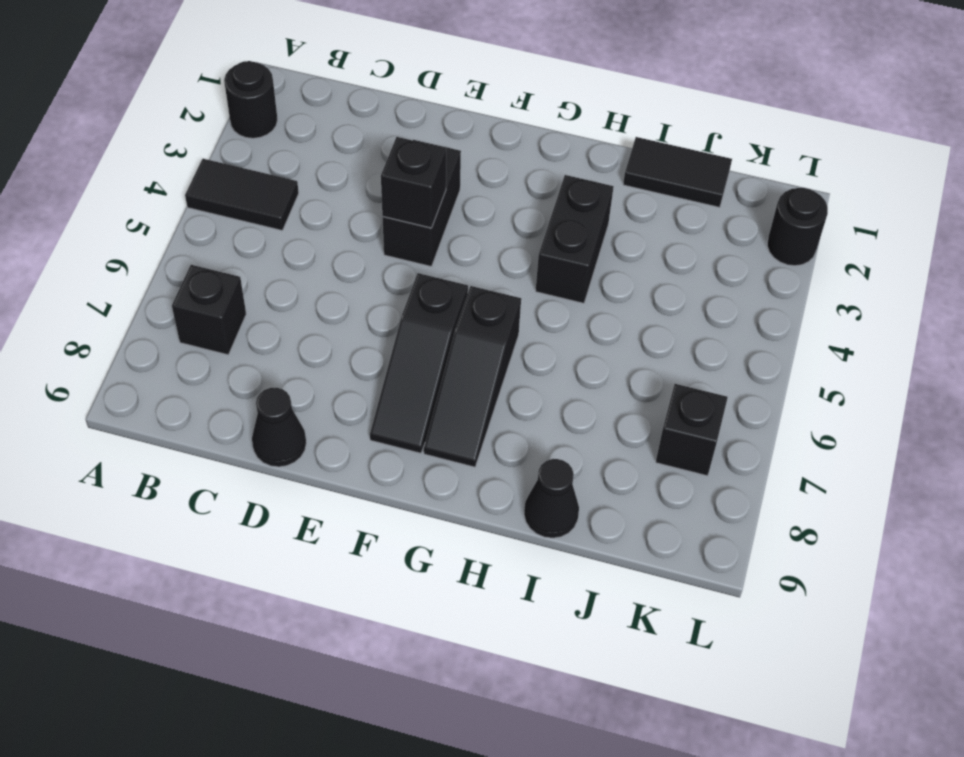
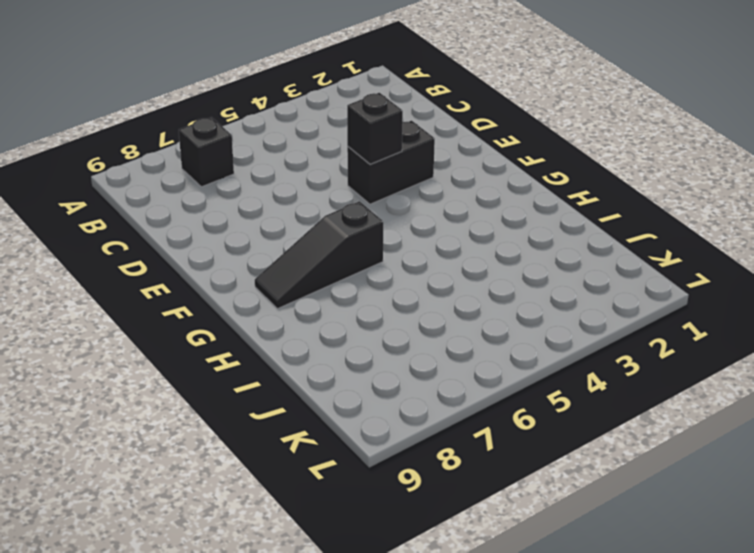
none -> black 1x1 round brick [224,61,278,138]
none -> black 1x2 tile [185,159,299,230]
none -> black 1x1 cone [252,388,306,467]

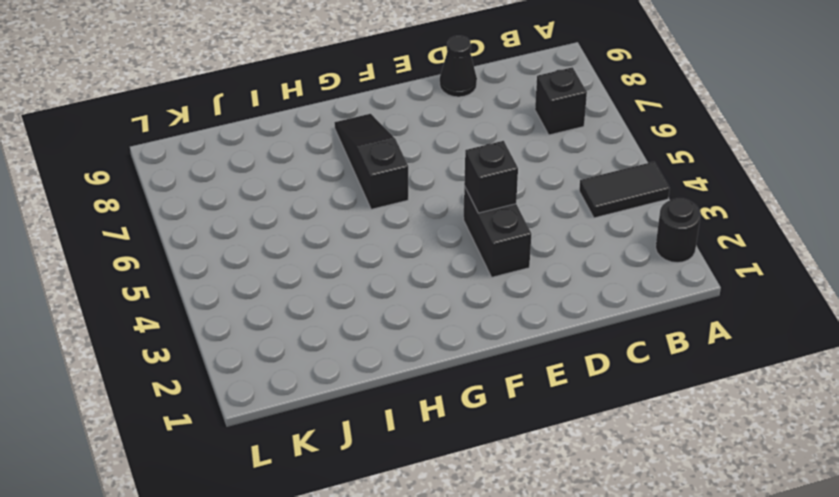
none -> black 1x3 slope [370,273,468,453]
none -> black 1x2 brick [536,175,614,303]
none -> black 1x2 tile [623,137,732,207]

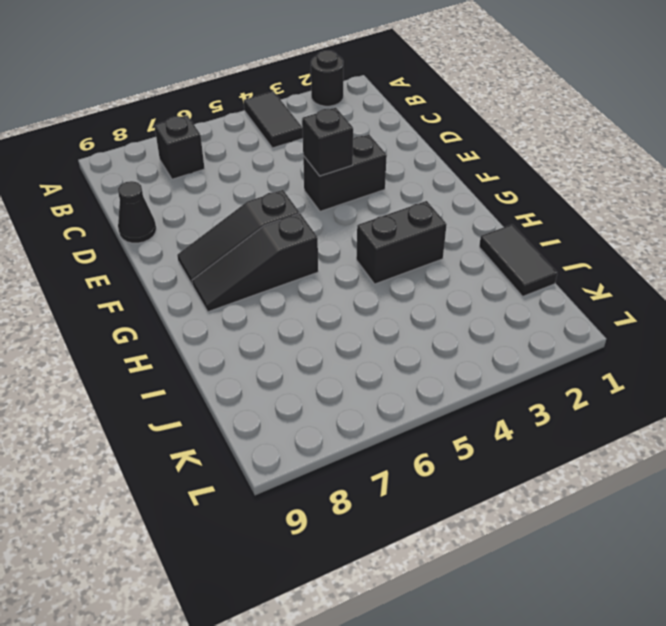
none -> black 1x1 cone [524,459,579,538]
none -> black 1x1 brick [656,384,728,476]
none -> black 1x1 round brick [767,188,828,266]

